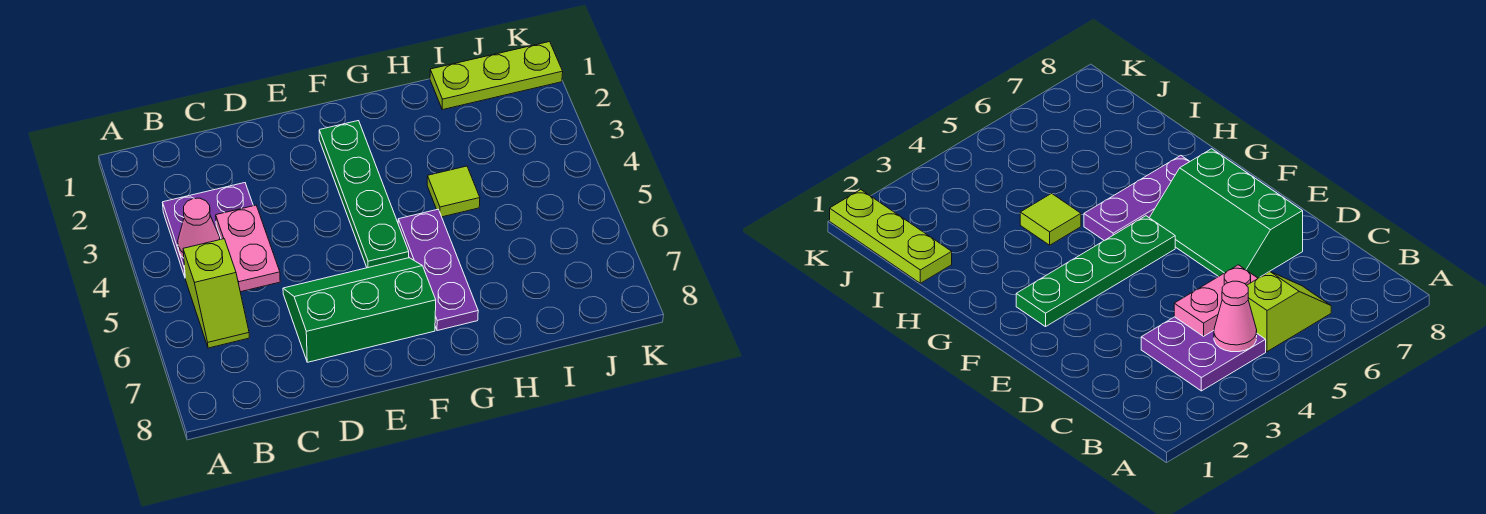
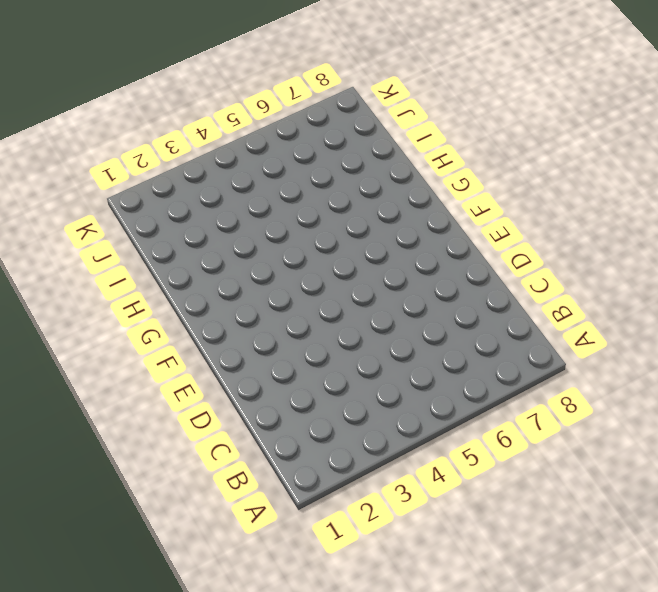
none -> purple 2x2 plate [163,183,253,277]
none -> lime 1x2 slope [183,239,249,348]

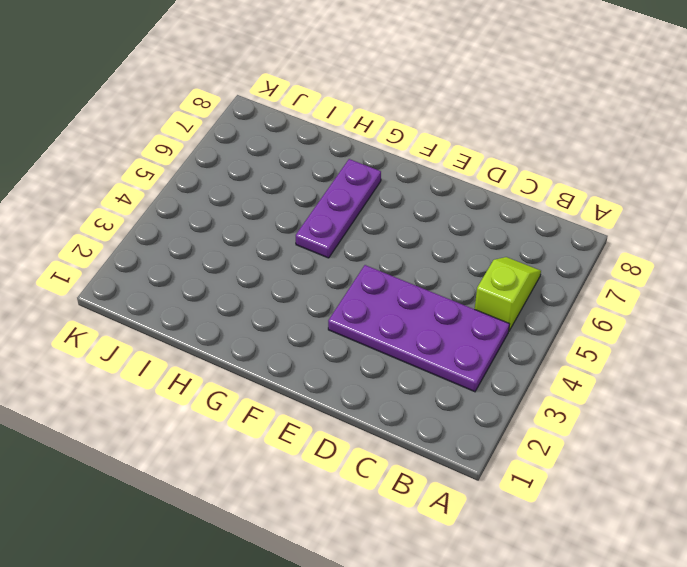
purple 2x4 plate [328,265,510,392] -> purple 2x2 plate [163,183,253,277]
none -> green 2x3 slope [283,258,436,362]
none -> green 1x4 plate [319,121,409,268]

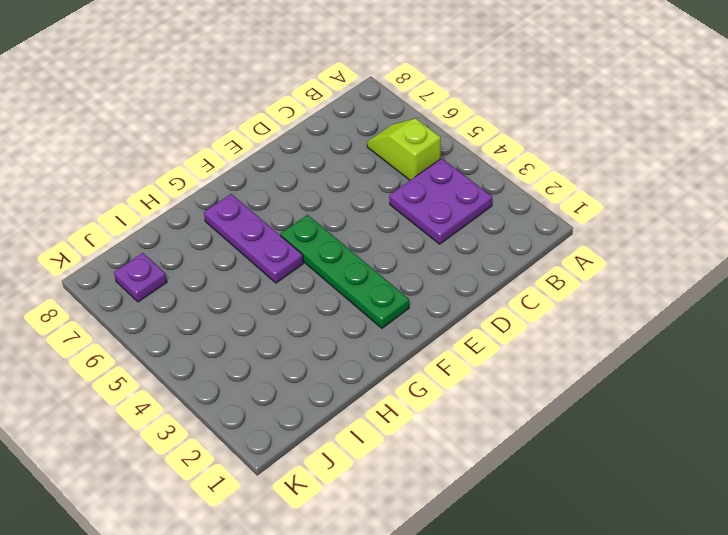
purple 1x1 plate [114,253,167,302] -> none
none -> green 2x3 slope [283,258,436,362]
none -> lime 1x1 tile [427,166,480,217]

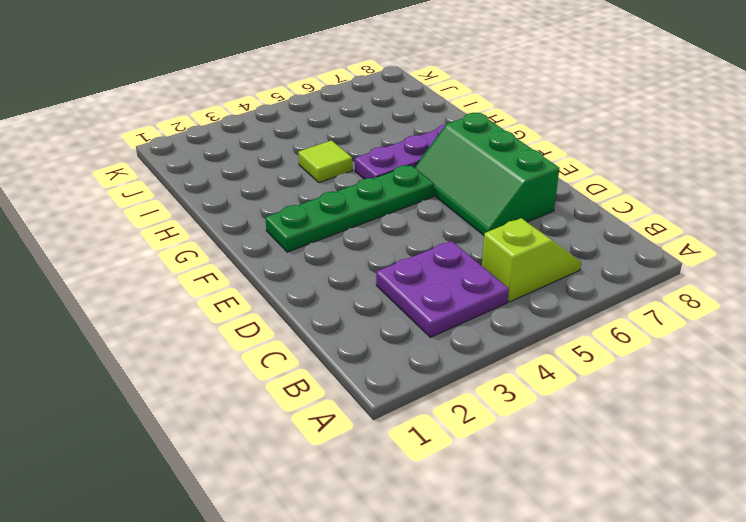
none -> lime 1x3 plate [430,42,563,110]
none -> pink 1x1 cone [178,198,220,258]

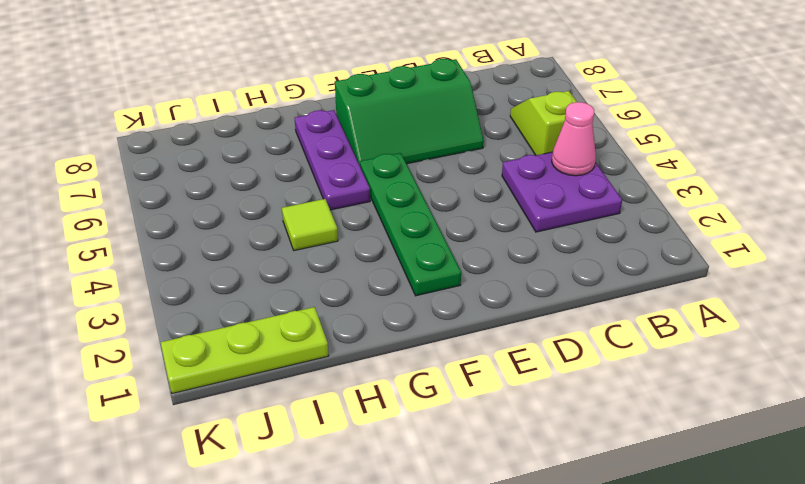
none -> pink 1x2 plate [216,205,280,292]

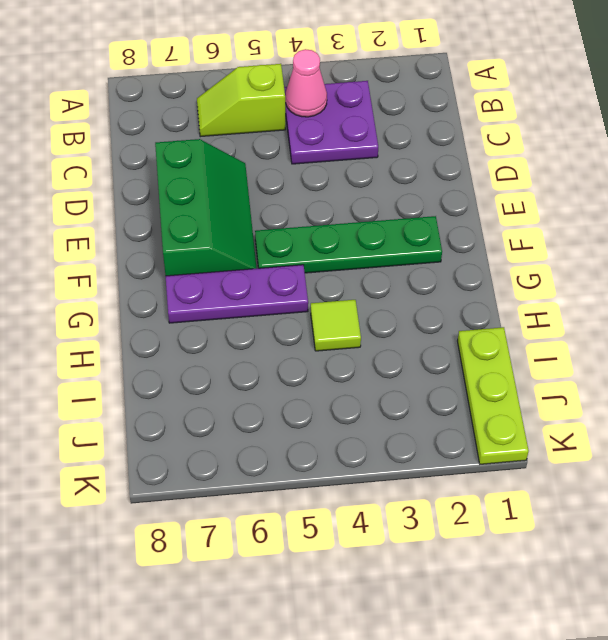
none -> pink 1x2 plate [216,205,280,292]

